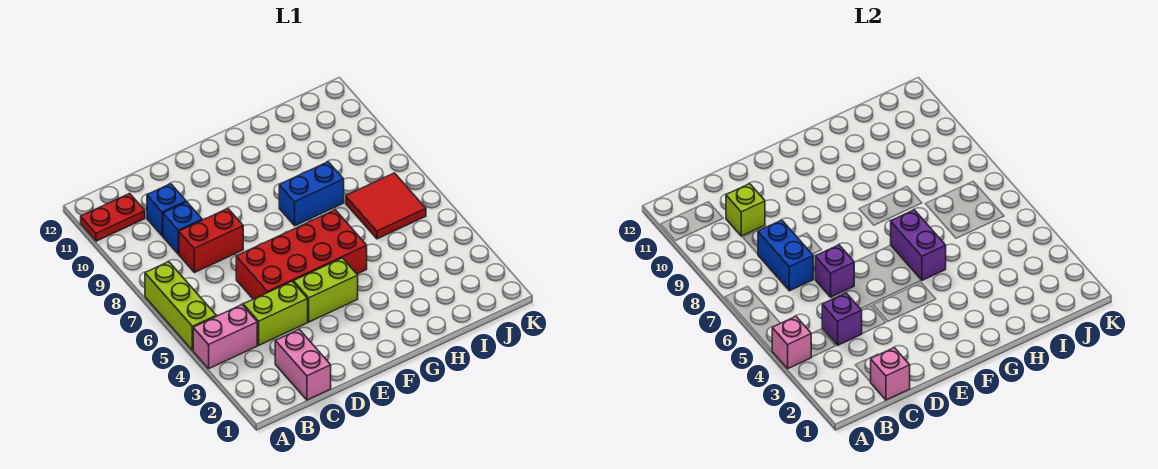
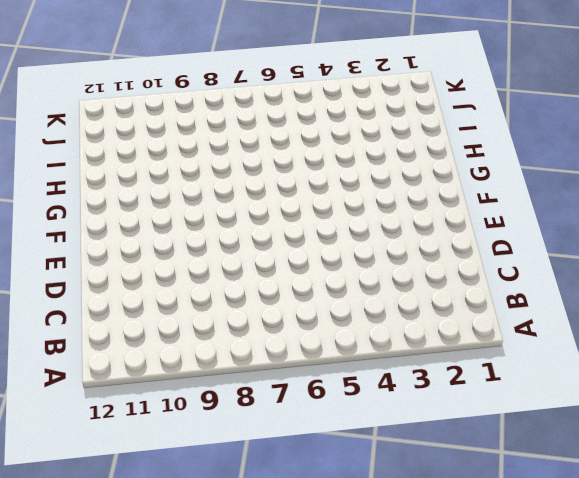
none -> pink 1x2 brick [193,305,257,369]
none -> lime 1x3 brick [145,262,216,351]
none -> red 1x2 plate [81,193,145,241]

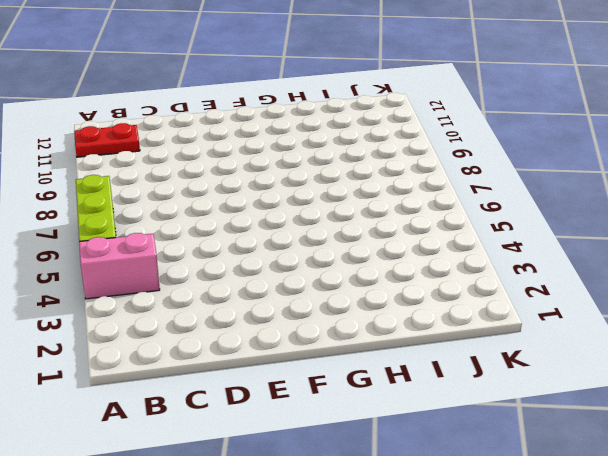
none -> pink 1x2 brick [275,329,331,400]
none -> lime 1x2 brick [243,281,308,345]
none -> red 1x2 brick [179,209,243,273]

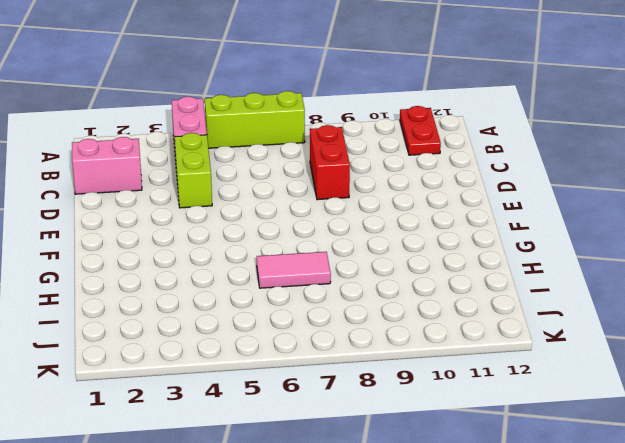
pink 1x2 tile [257,252,331,288] -> none
none -> blue 1x1 brick [163,202,202,254]
none -> blue 1x1 brick [147,184,186,236]
none -> red 2x4 brick [236,210,367,299]

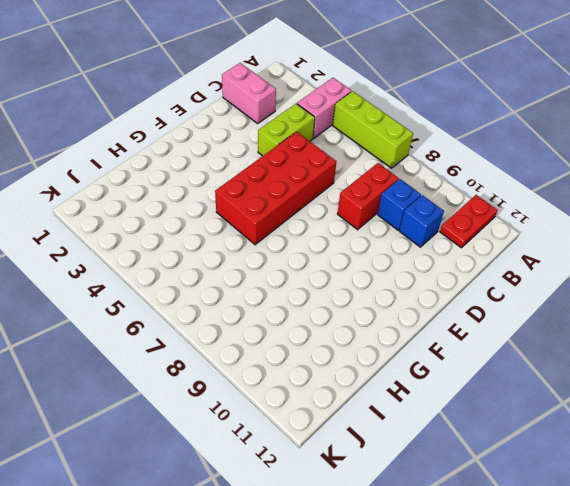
none -> lime 1x2 brick [294,258,358,322]
none -> blue 1x2 brick [279,162,344,226]
none -> red 2x2 tile [346,173,426,239]

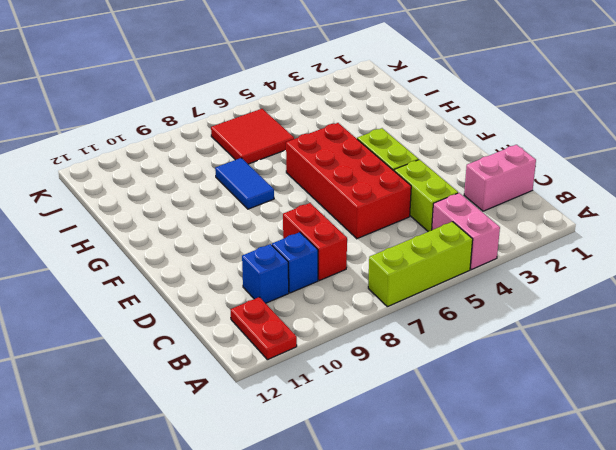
blue 1x2 tile [215,158,274,209] -> blue 1x2 brick [279,162,344,226]
none -> pink 1x1 brick [772,316,811,369]
none -> pink 1x1 brick [871,348,910,400]
none -> purple 1x1 brick [822,293,862,345]

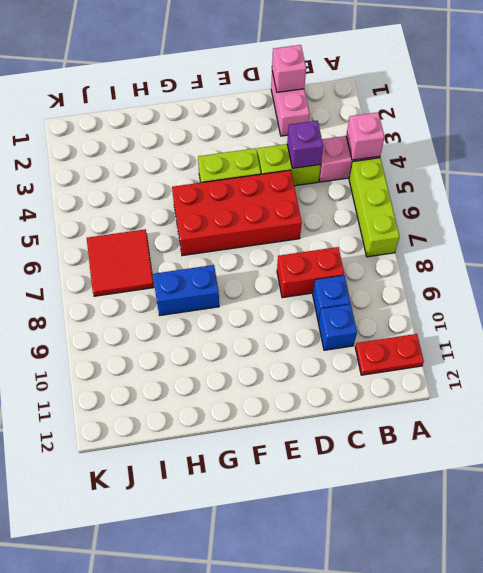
none -> blue 1x2 brick [758,220,813,291]
none -> lime 1x1 brick [726,184,765,236]
none -> purple 1x1 brick [815,245,854,297]

